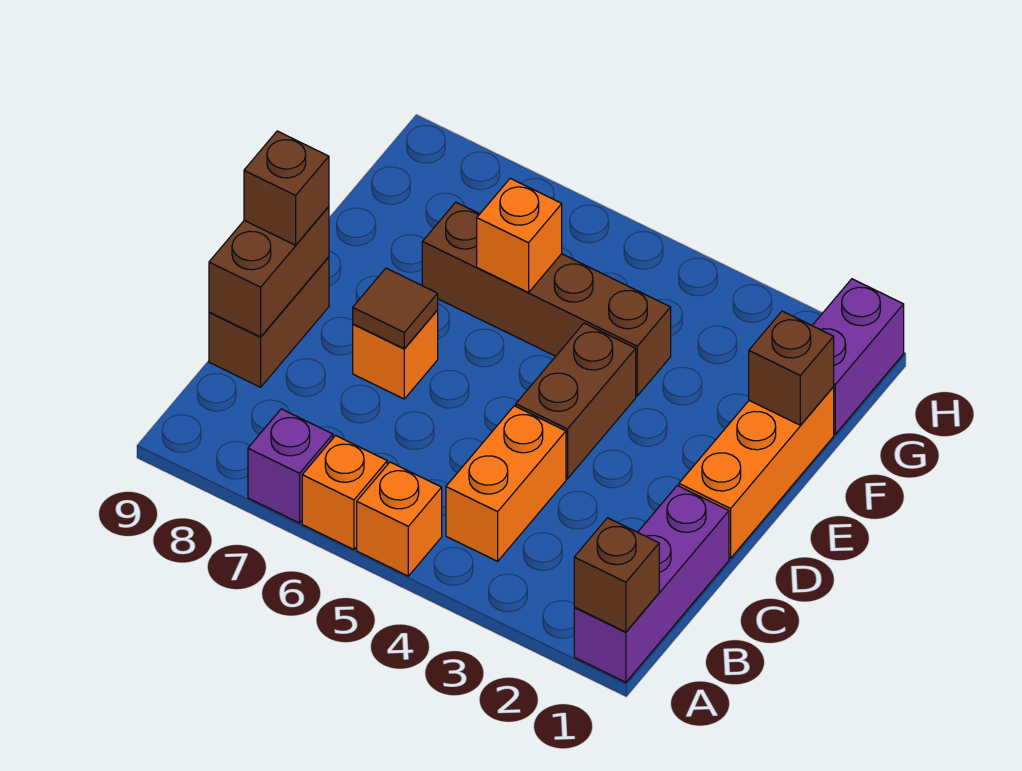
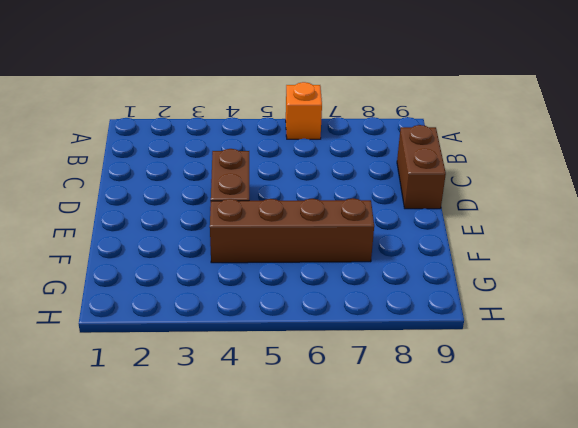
none -> purple 1x3 brick [574,486,729,682]
none -> orange 1x1 brick [357,462,442,576]
none -> purple 1x1 brick [248,409,333,523]

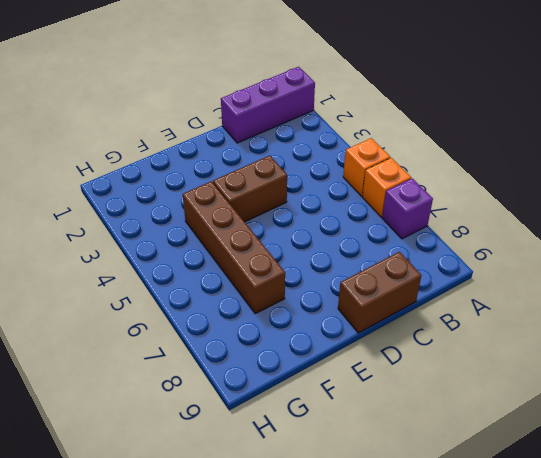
none -> orange 1x2 brick [446,406,566,561]
none -> orange 1x3 brick [679,386,834,558]
none -> orange 1x1 brick [353,310,438,399]

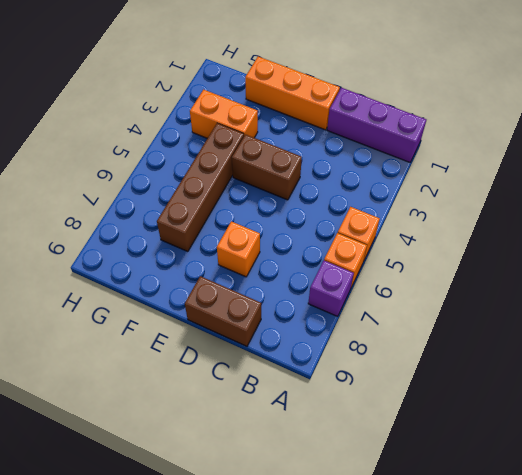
orange 1x2 brick [190,90,258,138] -> orange 1x2 brick moved to [446,406,566,561]
none -> purple 1x2 brick [812,279,904,434]
none -> brown 1x1 brick [574,518,659,632]
none -> brown 1x2 brick [209,207,329,337]

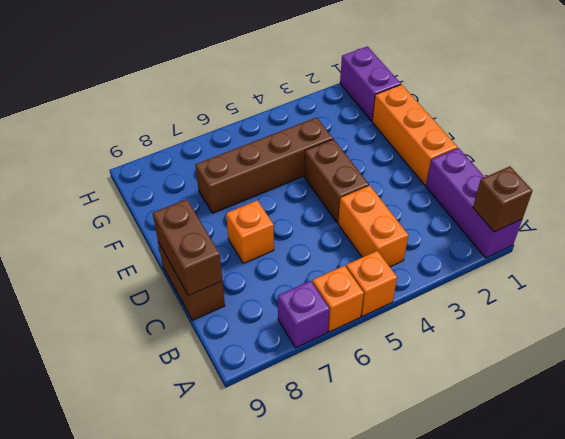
none -> brown 1x1 tile [353,268,438,348]
none -> brown 1x1 brick [749,311,834,425]
none -> orange 1x1 brick [477,178,562,293]

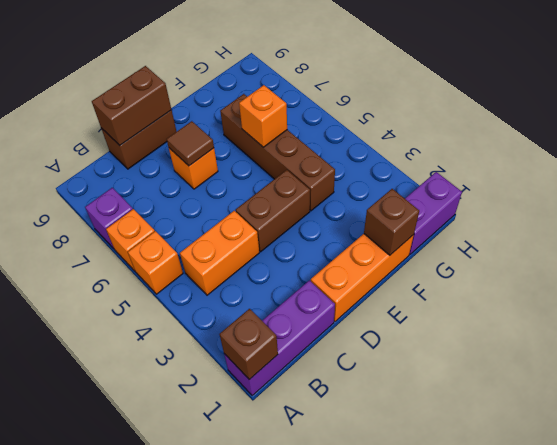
none -> brown 1x1 brick [244,131,329,245]

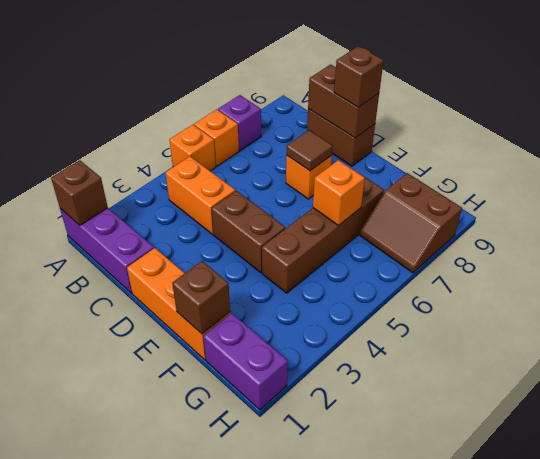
brown 2x2 slope [360,173,462,273] -> none

